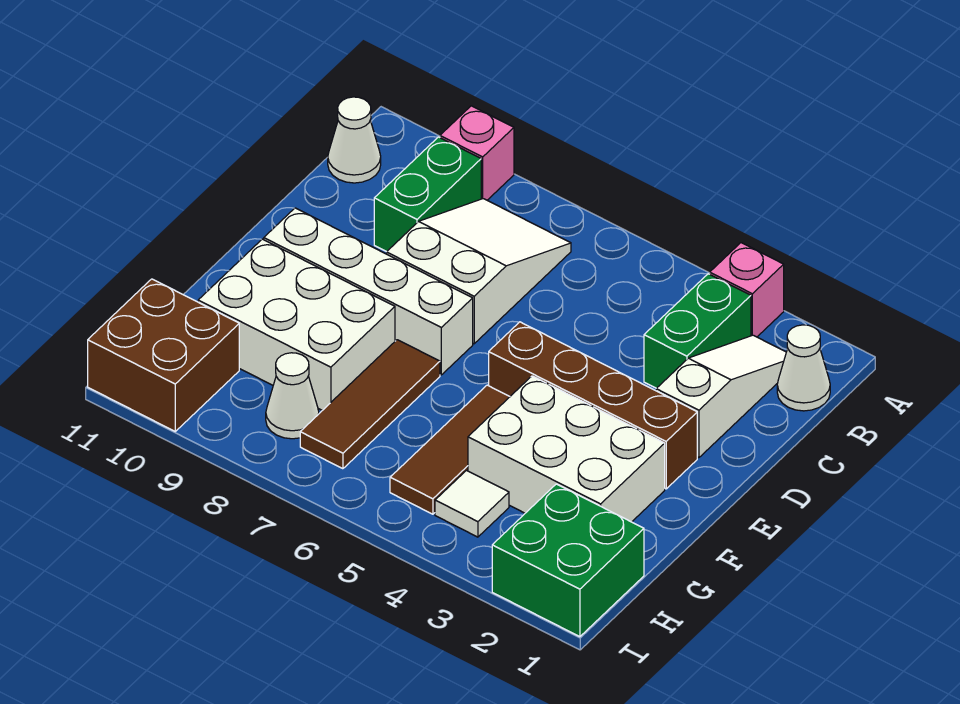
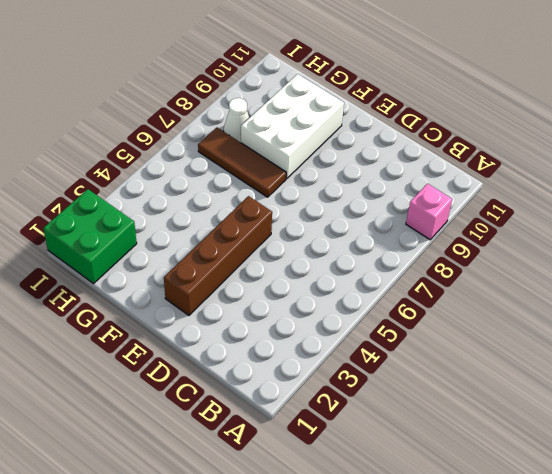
none -> pink 1x1 brick [710,243,784,337]
none -> white 1x1 cone [777,325,830,411]
none -> white 1x3 slope [656,335,786,458]

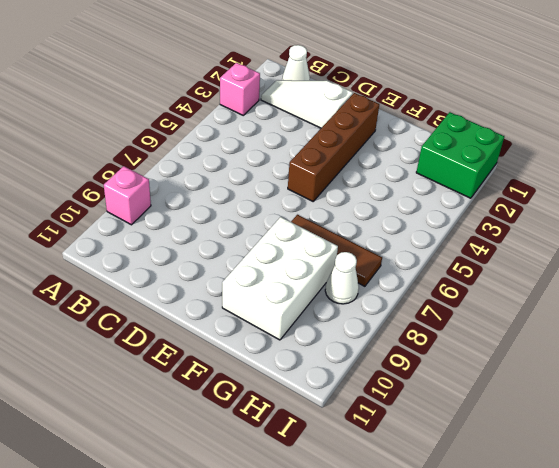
none -> green 1x2 brick [644,274,751,388]
none -> white 2x3 slope [387,199,571,344]
none -> green 1x2 brick [374,137,481,252]

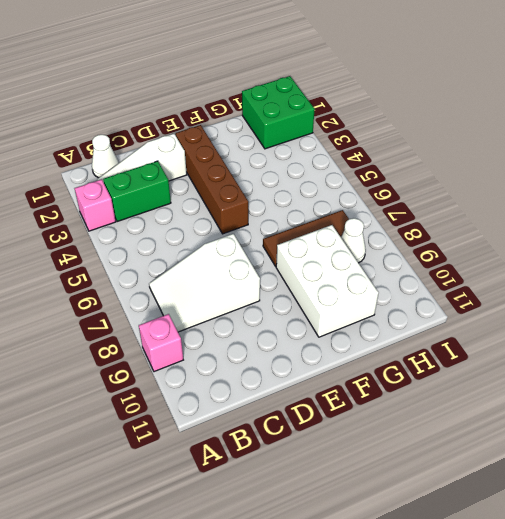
none -> green 1x2 brick [374,137,481,252]
none -> white 1x1 cone [328,97,381,183]
none -> white 1x4 brick [264,208,473,375]

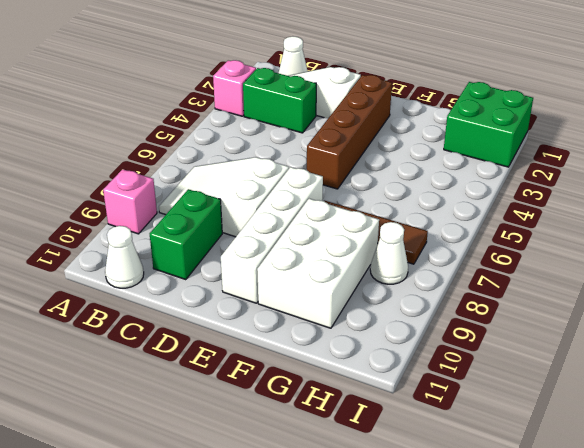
green 1x2 brick [150,189,222,280] -> green 1x2 brick turned to [374,137,481,252]
none -> white 2x3 brick [468,376,665,522]
none -> brown 1x3 tile [390,385,510,514]
none -> white 1x1 tile [435,470,509,537]

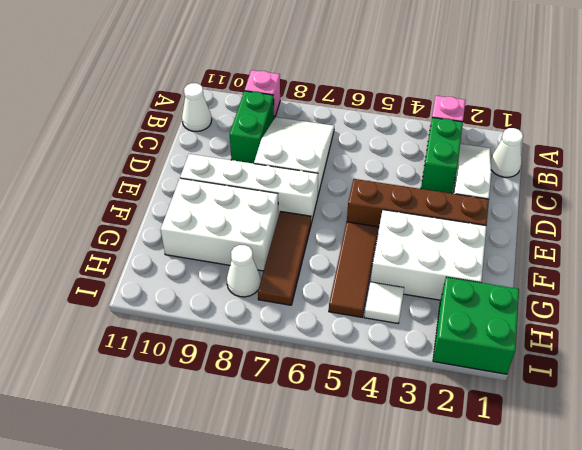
none -> brown 2x2 brick [88,279,239,431]

